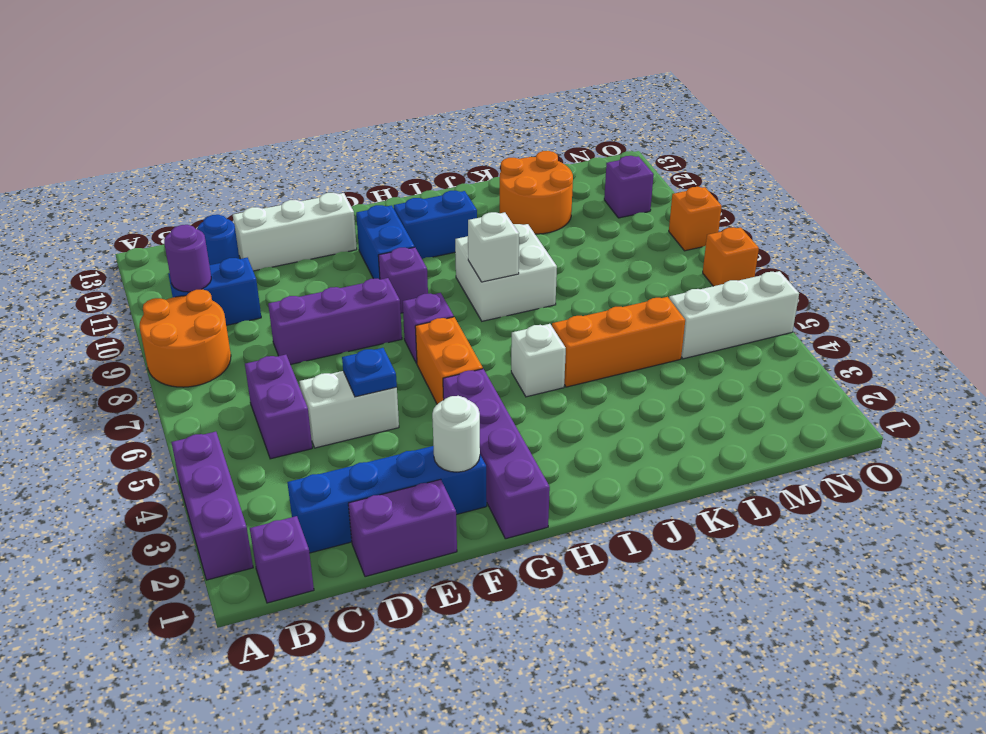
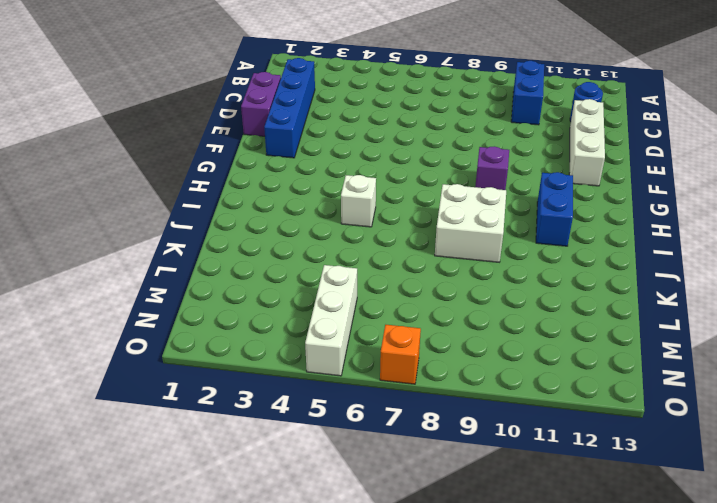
none -> purple 1x3 brick [171,432,253,580]
none -> orange 2x2 round brick [140,289,231,387]
none -> purple 1x1 brick [250,516,314,603]

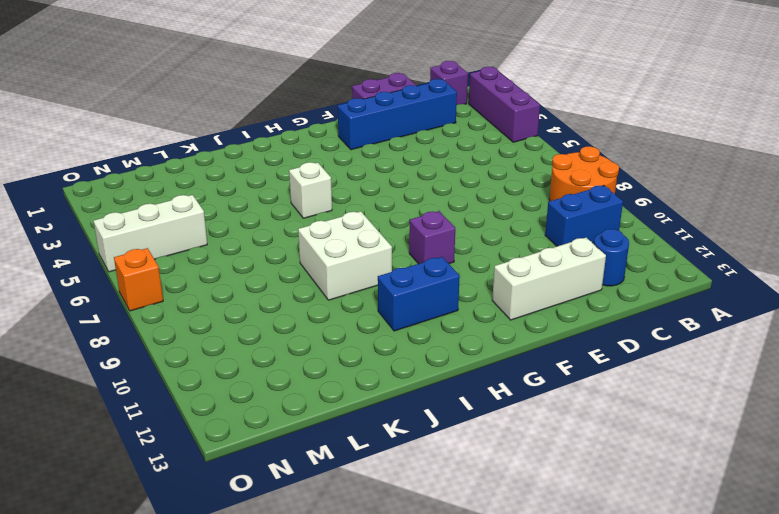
none -> purple 1x2 brick [245,355,312,459]
none -> white 1x2 brick [299,371,399,448]
none -> purple 1x3 brick [268,278,402,364]

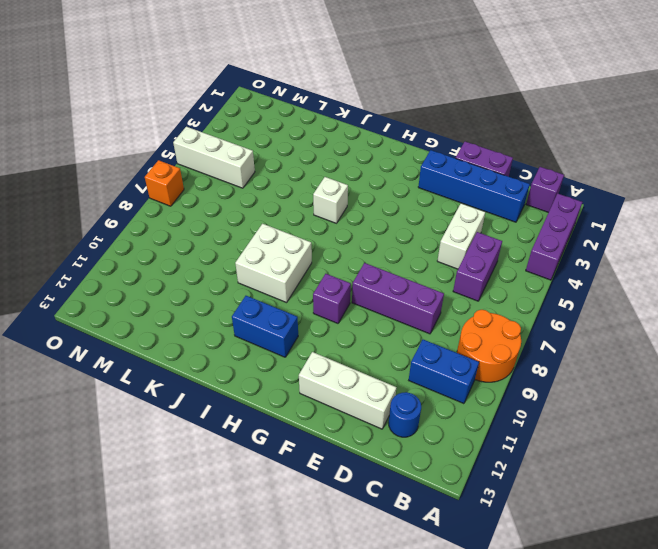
white 1x2 brick [437,203,485,269] -> white 1x2 brick turned to [299,371,399,448]
none -> purple 1x4 brick [443,369,550,539]
none -> orange 1x2 brick [415,317,483,404]
none -> purple 1x1 brick [403,293,454,363]

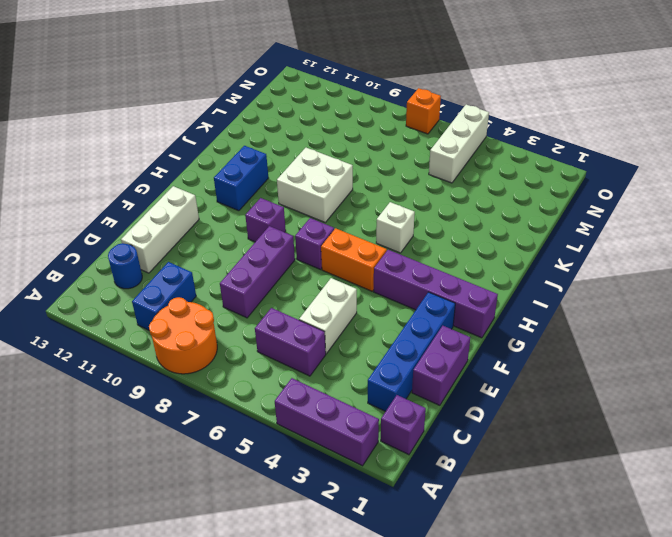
none -> blue 1x2 brick [356,205,415,279]
none -> orange 1x3 brick [552,297,685,387]
none -> orange 2x2 round brick [500,151,573,234]

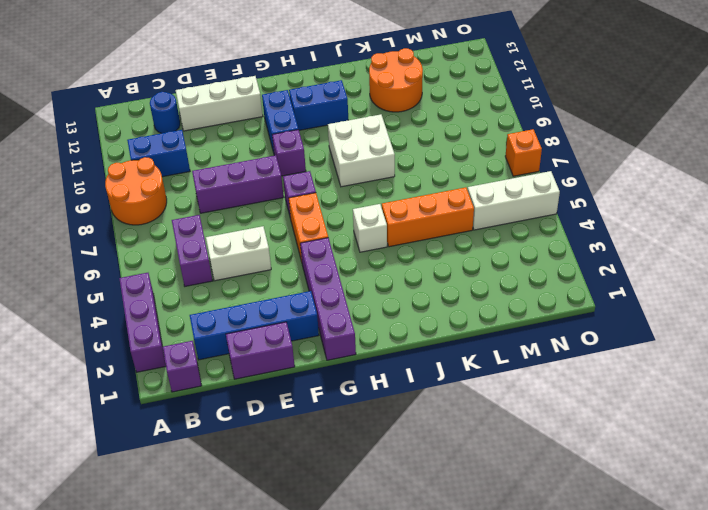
none -> purple 1x1 brick [604,156,654,218]
none -> orange 1x1 brick [669,187,722,251]
none -> purple 1x1 round brick [164,225,211,292]

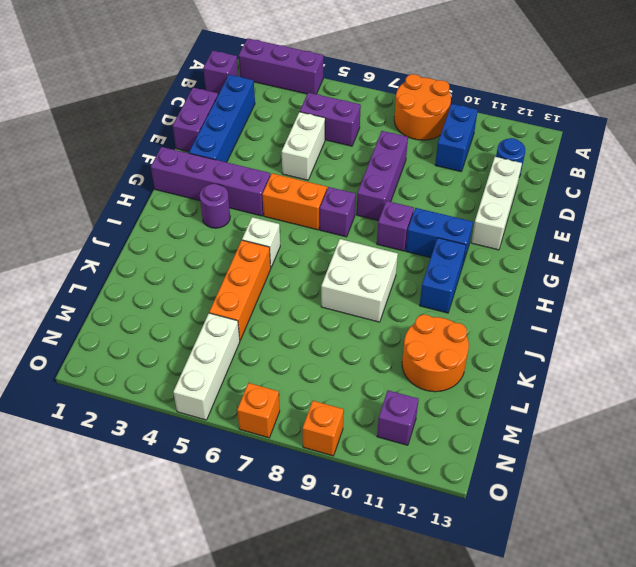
purple 1x1 round brick [200,184,230,228] -> purple 1x1 round brick moved to [164,225,211,292]
none -> blue 1x1 plate [342,348,397,397]
none -> white 1x1 round brick [432,396,480,472]
none -> white 1x1 brick [468,212,519,282]

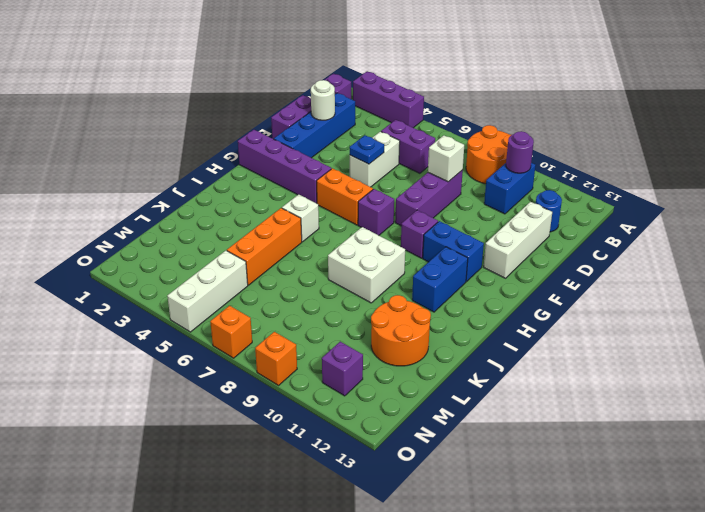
white 1x1 round brick [311,80,335,120] -> white 1x1 round brick moved to [432,396,480,472]
white 1x1 brick [428,135,464,182] -> white 1x1 brick moved to [468,212,519,282]

